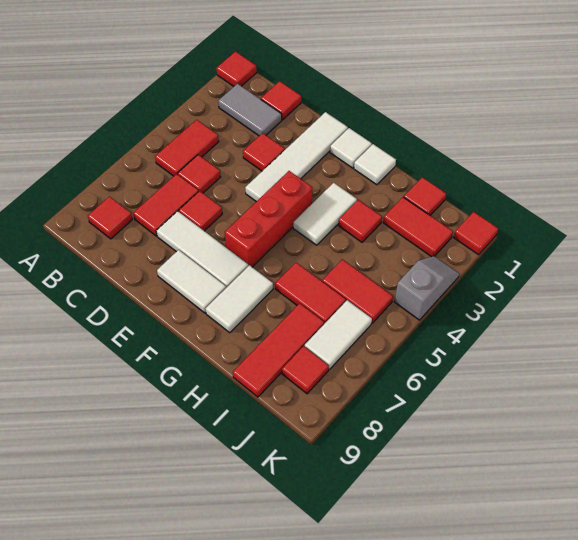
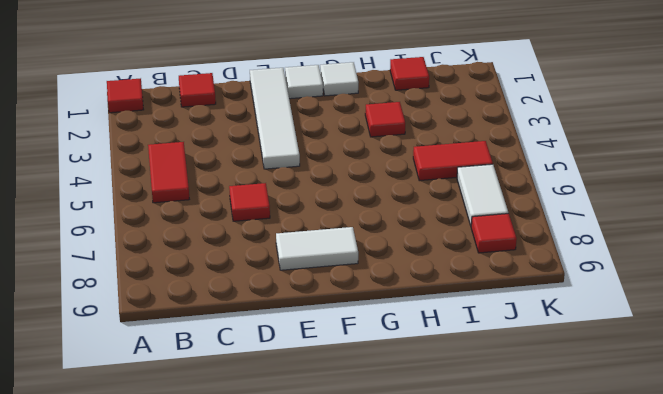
none -> grey 1x2 tile [218,84,282,136]
none -> red 1x1 tile [88,197,132,239]
none -> red 1x1 tile [178,155,220,193]

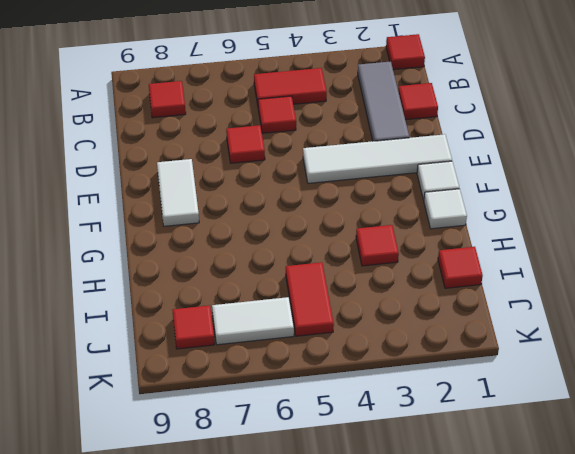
grey 1x3 tile [358,61,409,141] -> grey 1x2 tile [218,84,282,136]
none -> red 1x2 tile [133,174,199,236]
none -> red 1x1 tile [243,133,285,171]
none -> white 1x3 tile [156,211,248,288]

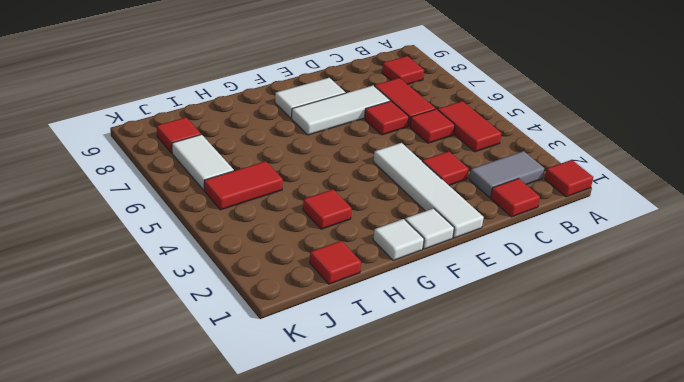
none -> red 1x3 brick [225,171,313,267]
none -> white 1x2 tile [293,183,357,245]
none -> white 1x2 tile [206,265,273,333]

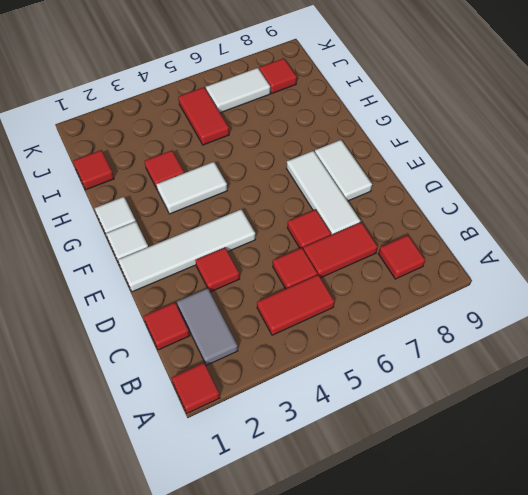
none -> red 1x3 brick [225,171,313,267]
none -> white 1x2 tile [206,265,273,333]
none -> red 1x2 tile [275,263,346,324]

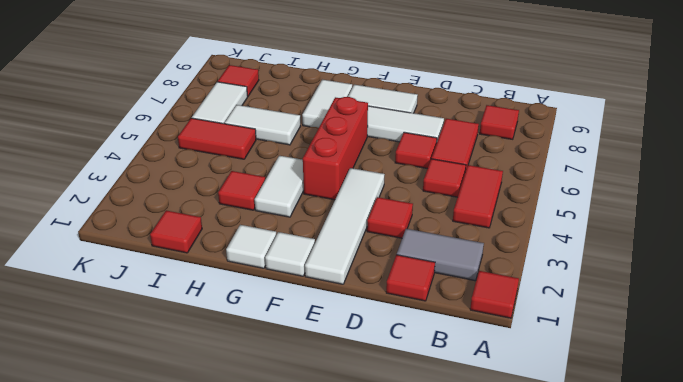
white 1x2 tile [224,105,300,145] -> red 1x2 tile [275,263,346,324]
none -> red 1x2 tile [383,197,453,257]
none -> red 1x3 tile [233,303,324,397]
none -> red 1x1 tile [454,212,498,255]

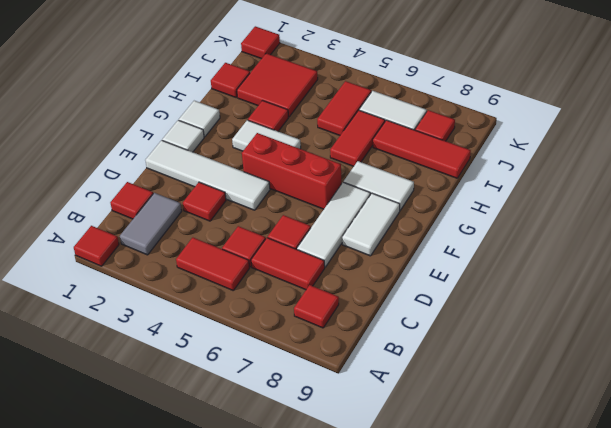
red 2x2 tile [237,53,318,117] -> red 1x2 tile [383,197,453,257]
none -> grey 1x2 slope [394,256,459,320]

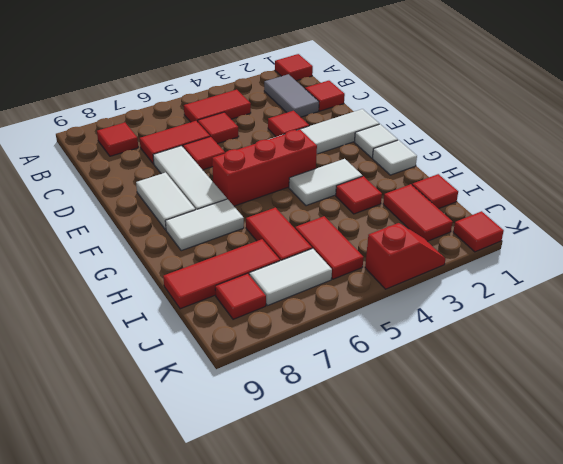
red 1x2 slope [365,223,445,289] -> grey 1x2 slope [394,256,459,320]

